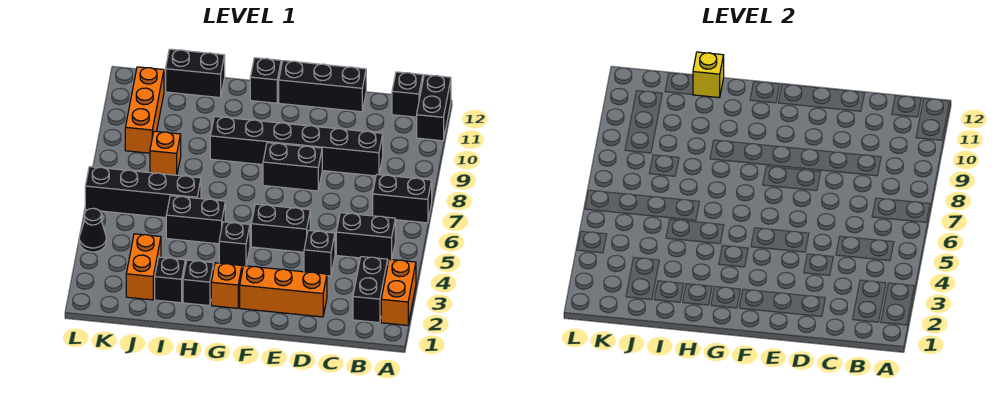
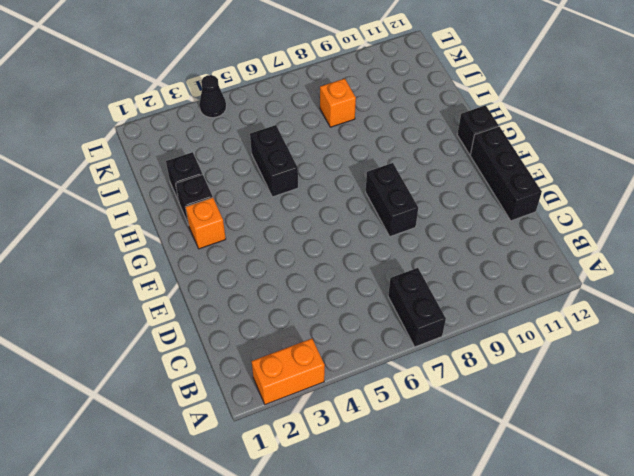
none -> black 1x2 brick [417,75,451,141]
none -> black 1x2 brick [353,257,388,323]
none -> black 1x2 brick [336,213,395,261]

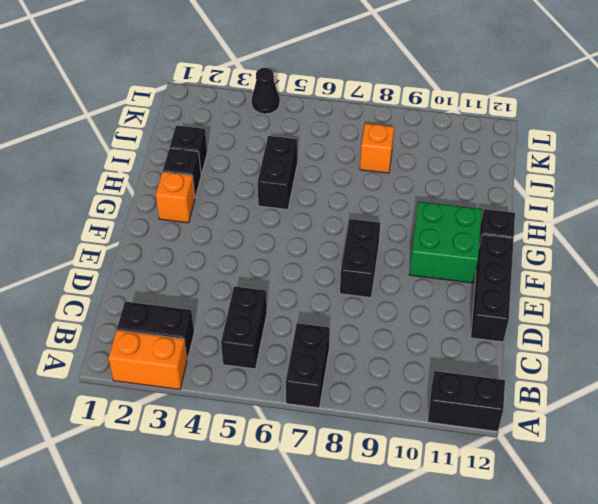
green 2x2 brick [409,202,482,283] -> none
none -> black 1x1 brick [392,72,423,117]
none -> black 1x6 brick [210,116,383,176]
none -> orange 1x3 brick [240,266,327,317]

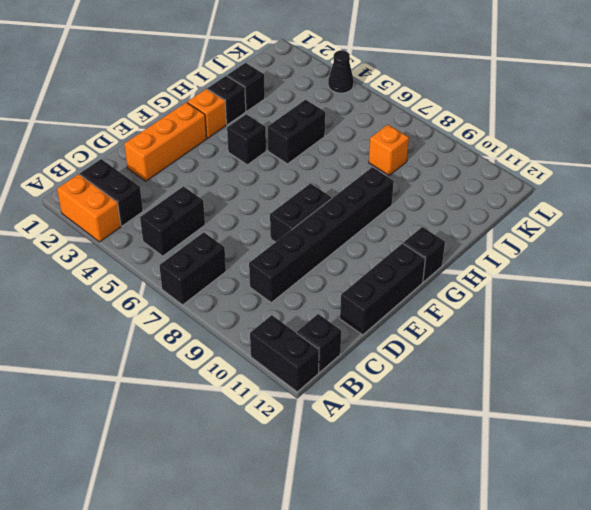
none -> black 1x1 brick [304,230,335,276]
none -> black 1x2 brick [251,204,310,252]
none -> black 1x4 brick [85,167,201,218]

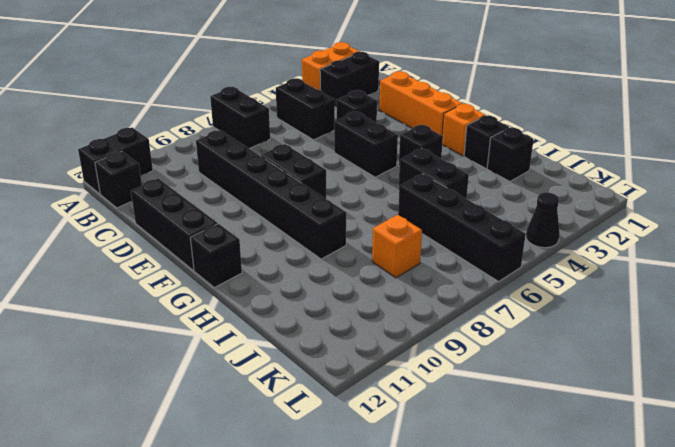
none -> black 1x2 brick [166,49,225,98]
none -> orange 1x2 brick [126,234,161,300]
none -> orange 1x3 brick [125,67,164,153]

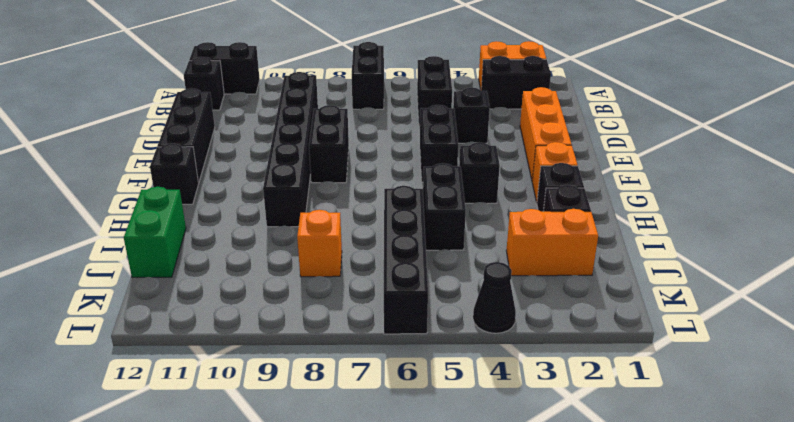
green 1x2 brick [124,187,186,277] -> black 1x2 brick [166,49,225,98]
none -> orange 1x3 brick [125,67,164,153]
none -> yellow 1x1 brick [693,52,724,98]

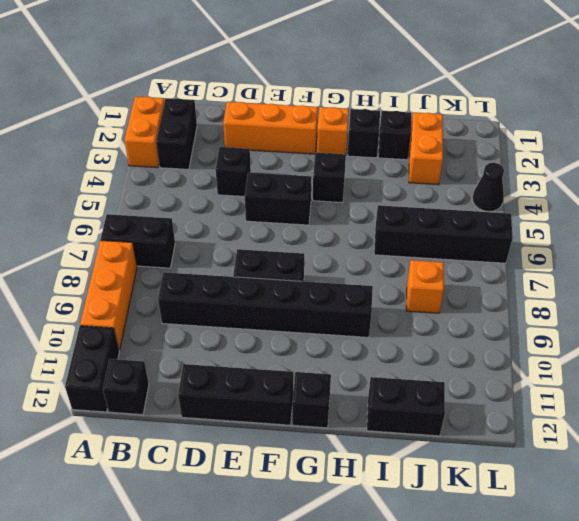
orange 1x3 brick [80,240,137,350] -> orange 1x3 brick moved to [125,67,164,153]
none -> black 1x2 brick [336,213,395,261]
none -> black 1x2 brick [166,196,225,244]
none -> yellow 1x1 brick [693,52,724,98]

